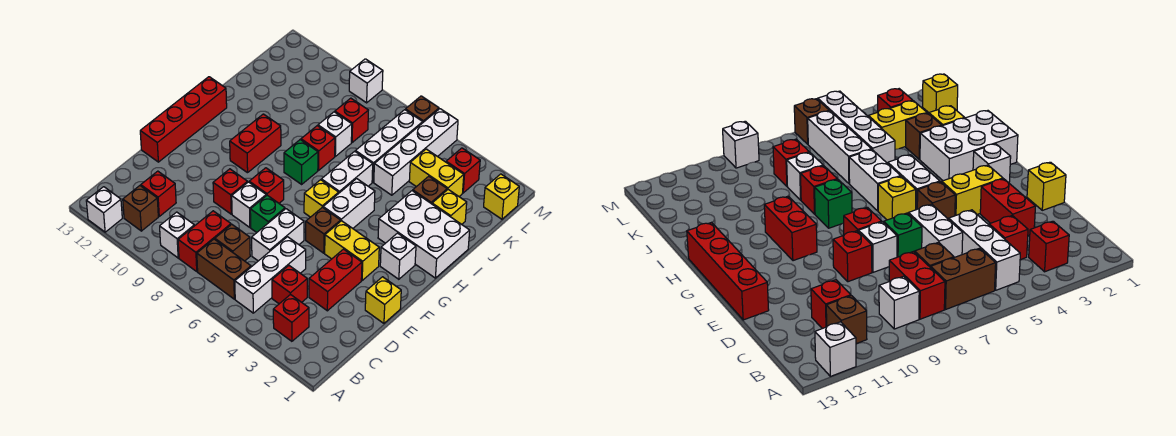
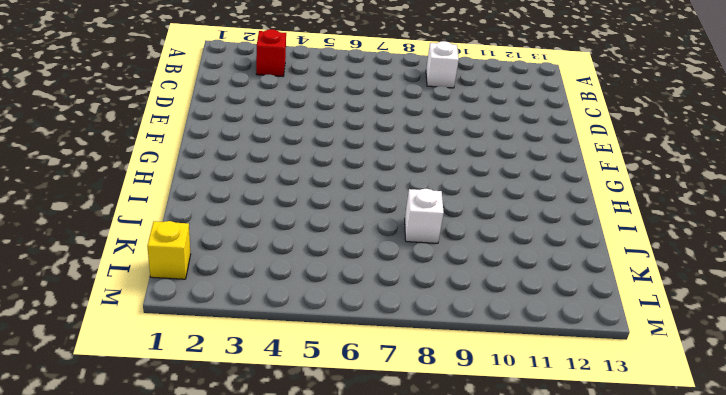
none -> white 1x1 brick [86,187,122,232]
none -> white 1x3 brick [235,237,306,313]
none -> brown 1x2 brick [197,239,251,299]
none -> red 1x2 brick [178,211,231,271]

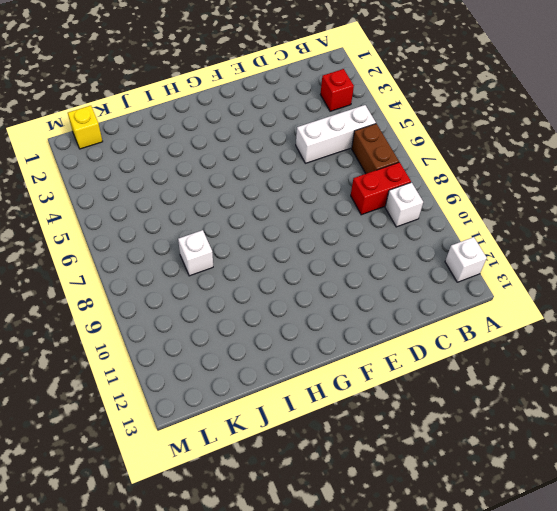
none -> brown 1x1 brick [123,186,158,231]
none -> red 1x1 brick [272,266,307,304]
none -> brown 1x1 brick [215,225,250,261]
none -> red 1x1 brick [141,171,176,216]

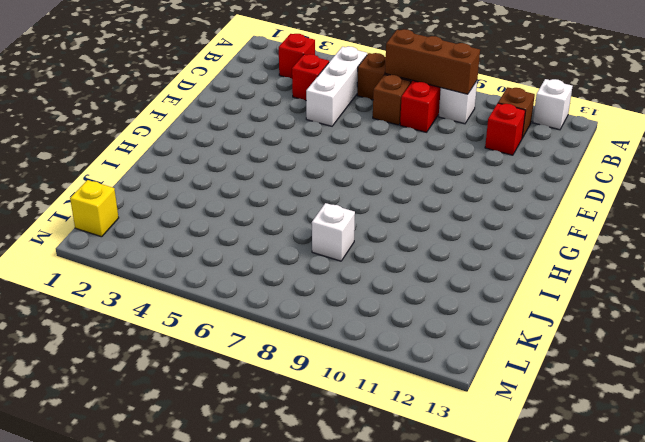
brown 1x3 brick [385,29,480,94] -> none
none -> red 1x2 brick [309,249,362,311]
none -> white 1x2 brick [252,209,304,261]
none -> yellow 1x1 brick [365,277,401,323]
none -> green 1x1 brick [250,195,285,232]

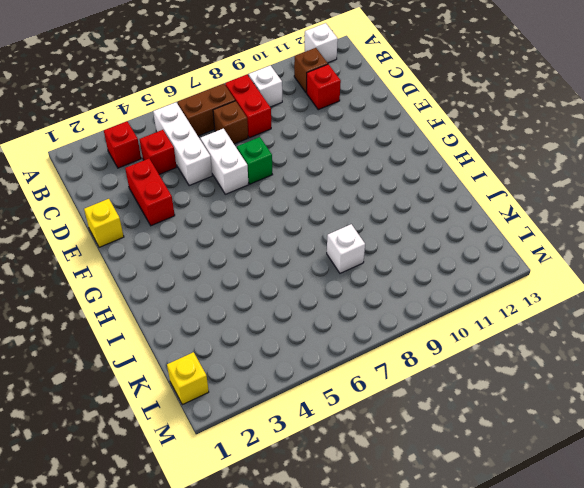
none -> white 1x1 brick [232,182,266,227]
none -> red 1x1 brick [213,169,248,214]
none -> red 1x4 brick [140,77,227,162]
none -> yellow 1x2 brick [325,221,379,280]

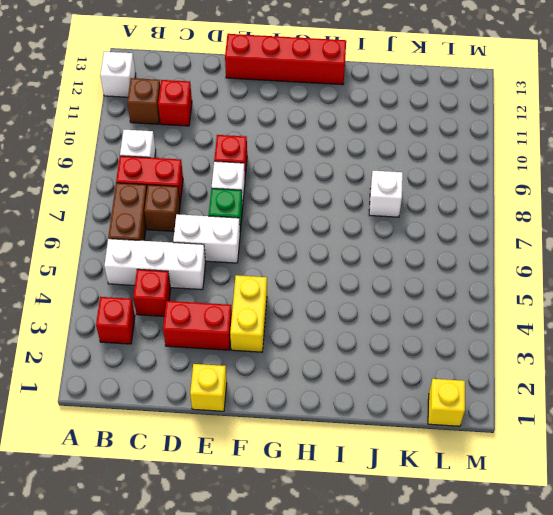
none -> brown 1x1 brick [306,207,341,253]
none -> red 1x1 brick [249,168,284,203]
none -> white 1x1 brick [380,233,416,279]
none -> white 1x2 brick [323,179,375,228]

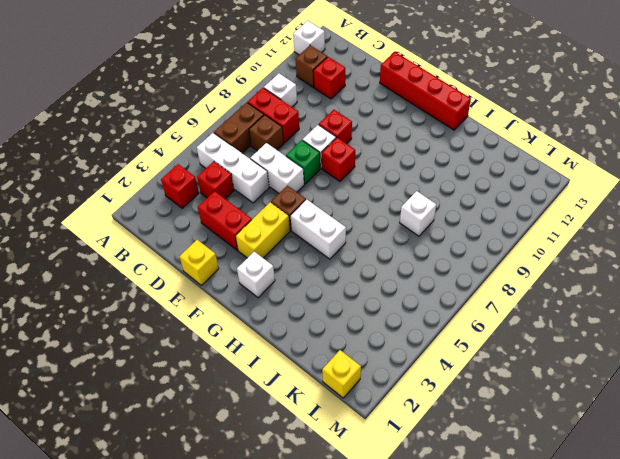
none -> yellow 1x1 brick [304,180,339,217]
none -> red 1x2 brick [230,114,281,173]
none -> white 2x3 brick [378,191,470,278]
none -> white 1x2 brick [321,151,373,193]

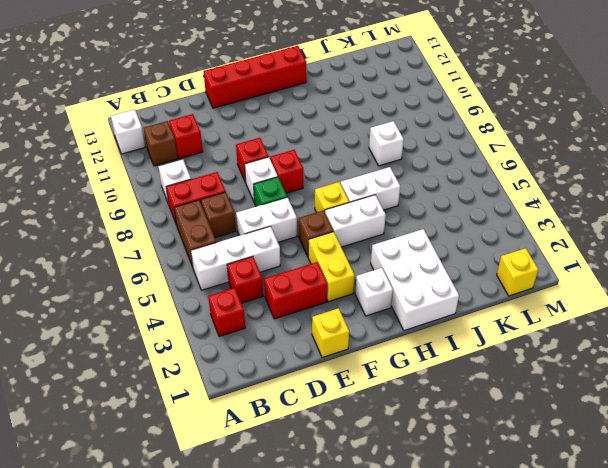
none -> red 1x2 brick [230,114,281,173]
none -> green 1x1 brick [284,140,318,184]
none -> red 1x1 brick [301,126,335,170]
none -> yellow 1x1 brick [432,190,467,224]

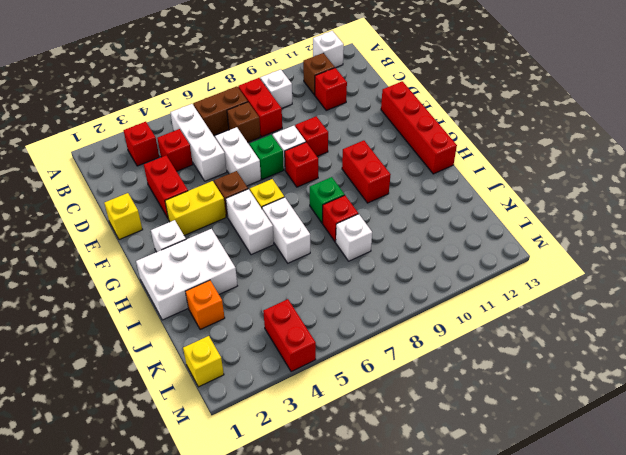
orange 1x1 brick [185,280,225,330] -> yellow 1x1 brick [432,190,467,224]
red 1x2 brick [263,299,316,372] -> none
none -> brown 1x1 brick [413,176,447,204]
none -> white 1x4 brick [374,109,458,195]
none -> white 1x3 brick [355,110,423,182]
none -> yellow 1x2 brick [409,149,464,196]

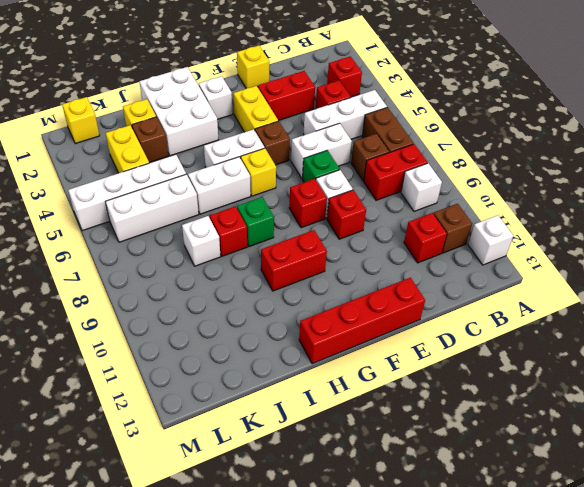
none -> red 1x1 brick [335,98,368,143]
none -> red 1x1 brick [446,148,480,193]
none -> brown 1x1 brick [405,96,439,122]
none -> white 1x1 brick [349,59,383,103]

